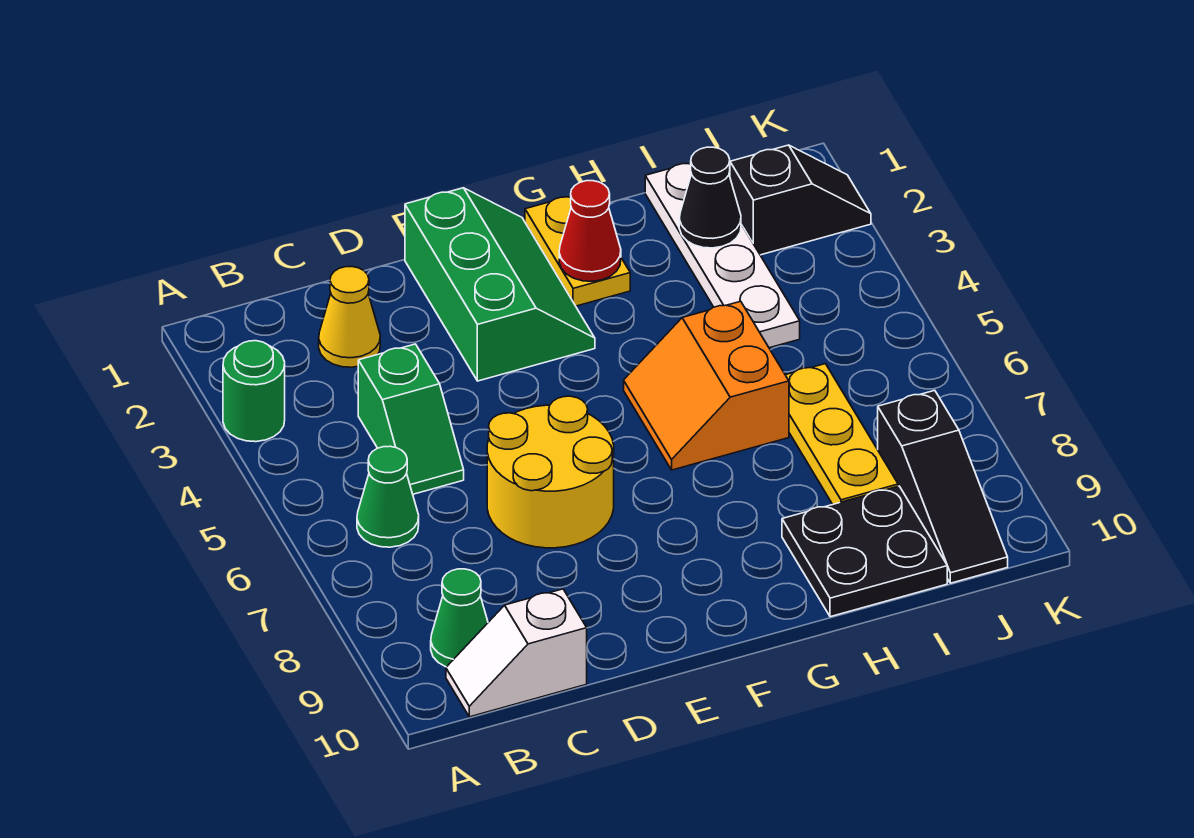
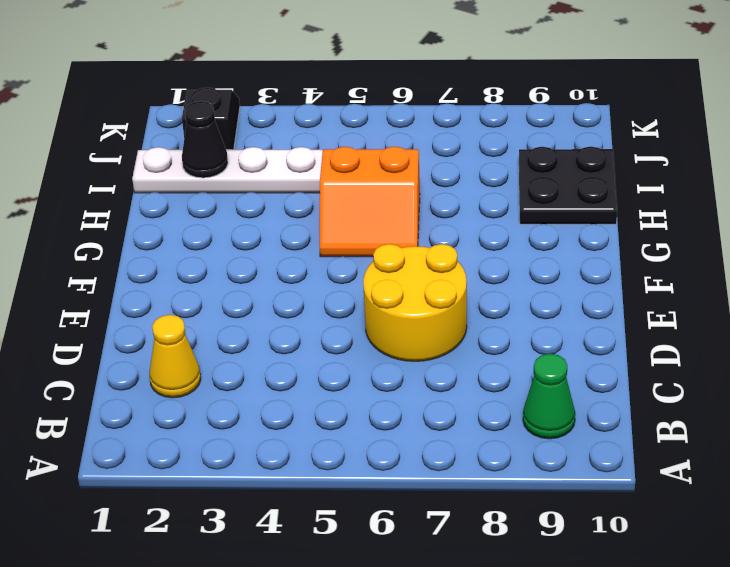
none -> green 1x1 round brick [223,341,285,442]
none -> green 1x1 cone [357,446,419,547]
none -> white 1x2 slope [446,589,587,717]

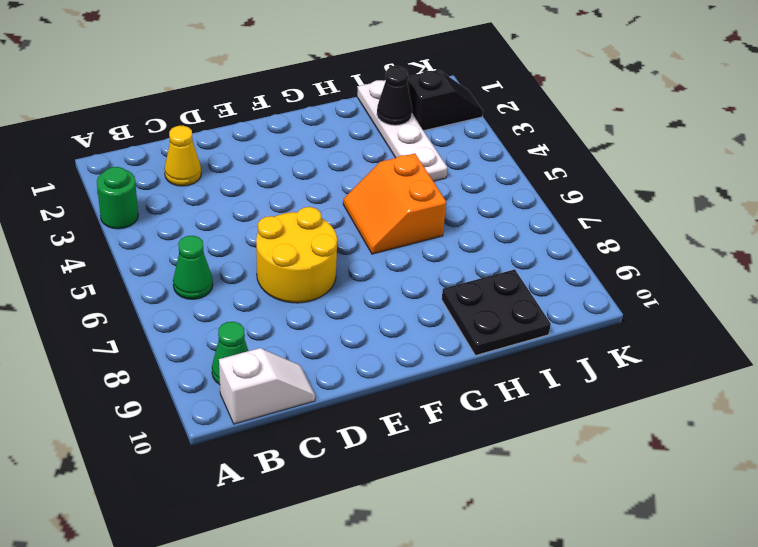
white 1x2 slope [219,348,315,424] -> white 1x2 slope turned to [446,589,587,717]
none -> green 1x2 slope [358,344,464,494]
none -> green 2x3 slope [405,188,595,381]
none -> yellow 1x2 plate [525,196,630,306]

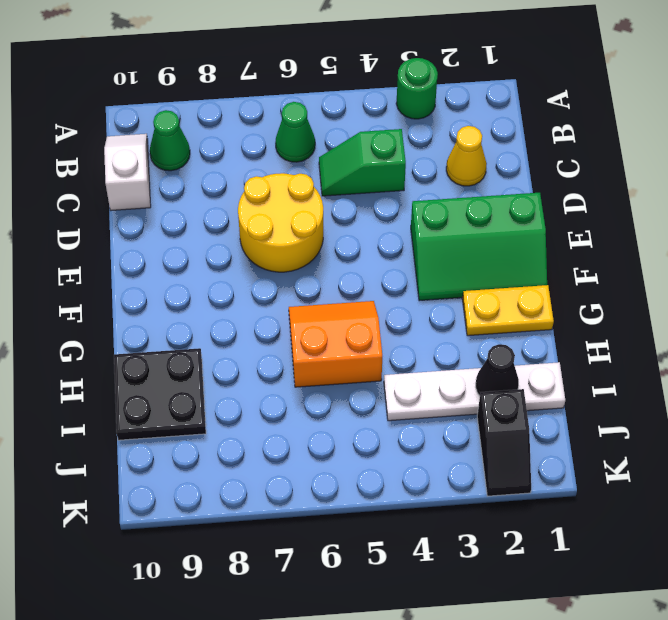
none -> yellow 1x3 plate [786,364,898,504]
none -> black 1x3 slope [878,390,1008,583]
none -> red 1x1 cone [559,181,621,281]

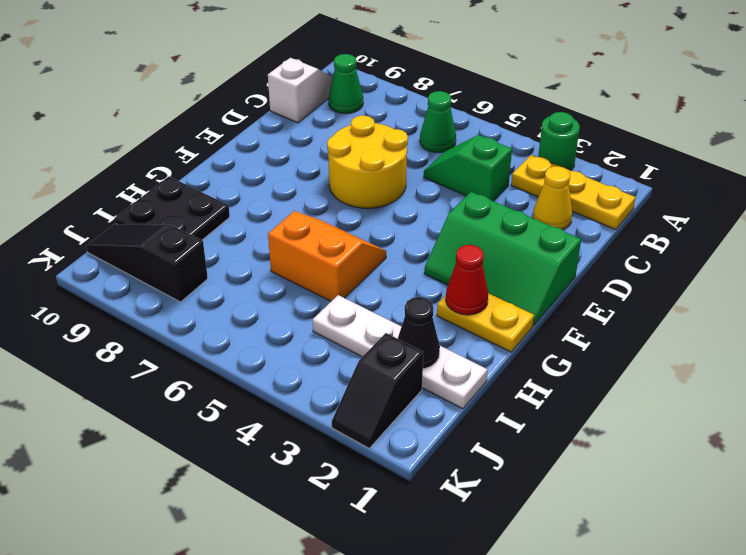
yellow 1x3 plate [511,155,636,230] -> yellow 1x3 plate moved to [786,364,898,504]

